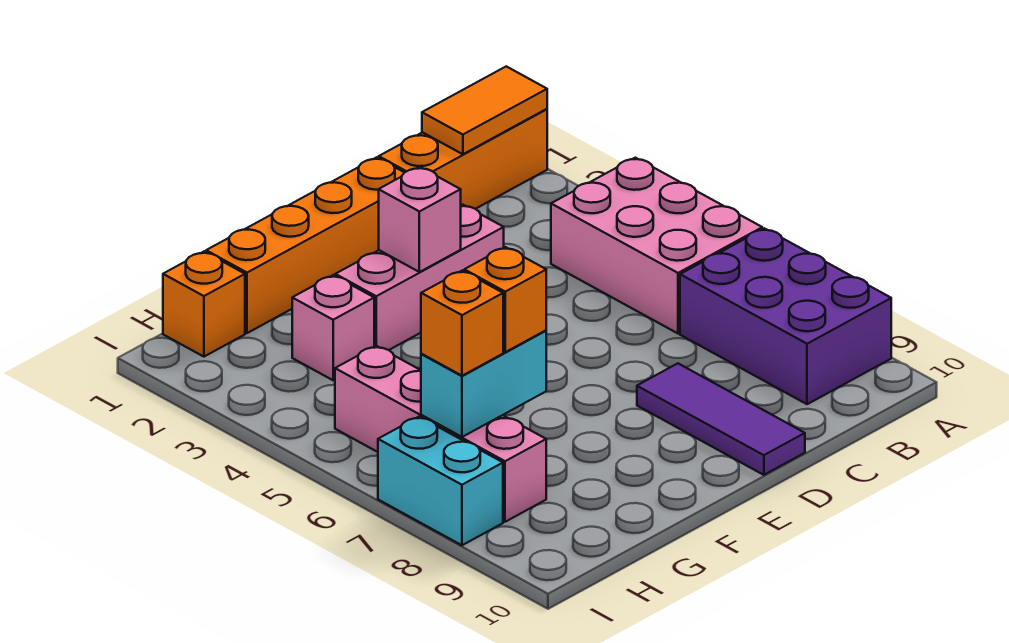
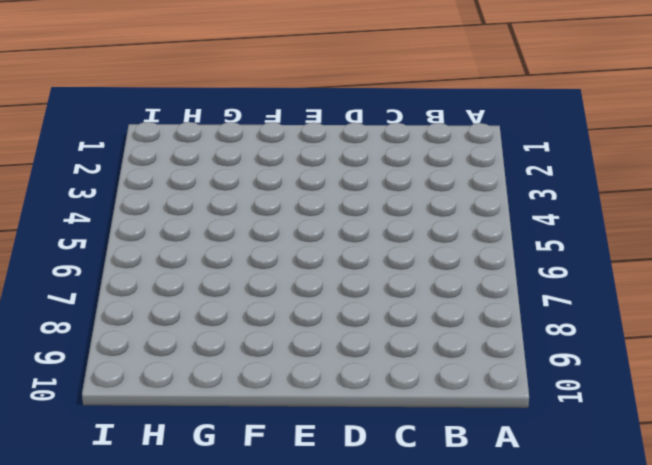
none -> orange 1x3 brick [379,109,547,209]
none -> pink 2x3 brick [551,158,762,333]
none -> purple 2x3 brick [680,228,891,404]

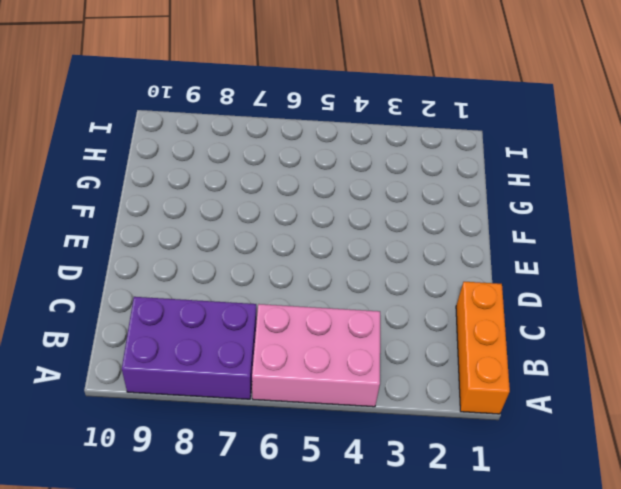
none -> orange 1x4 brick [206,157,404,333]
none -> pink 1x3 brick [335,205,504,350]
none -> purple 1x3 tile [637,363,805,475]

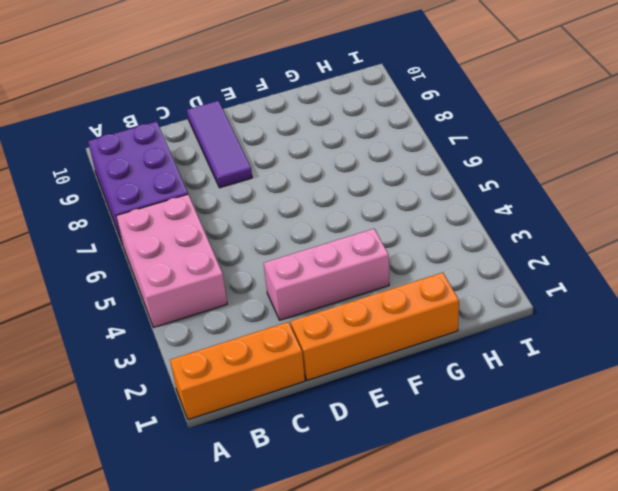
none -> pink 1x1 brick [292,275,374,380]
none -> orange 1x1 brick [163,252,245,357]
none -> pink 1x4 brick [335,346,546,522]

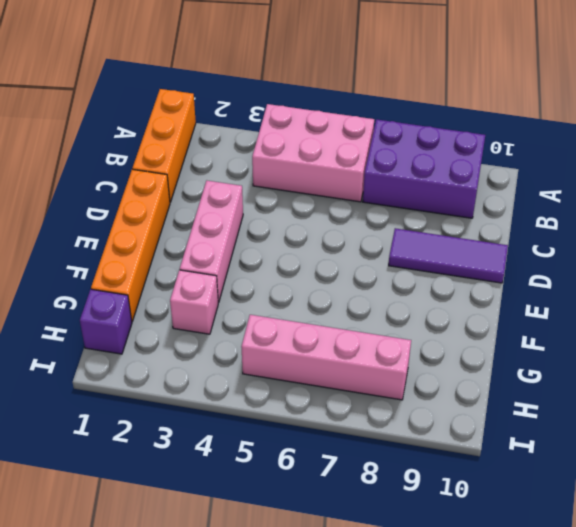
purple 1x1 brick [80,289,132,354] -> orange 1x1 brick [163,252,245,357]
none -> cyan 1x2 brick [378,417,503,545]
none -> orange 1x2 tile [422,66,547,154]
none -> pink 1x1 brick [379,167,461,272]

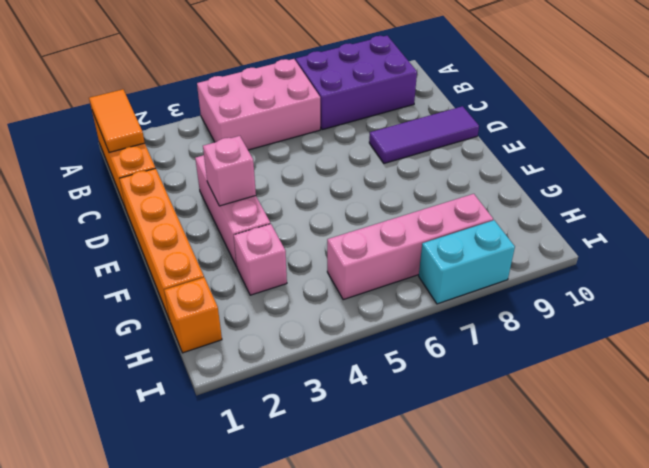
none -> cyan 1x2 brick [421,330,546,437]
none -> orange 1x1 brick [464,247,546,352]
none -> orange 1x1 brick [421,271,503,376]

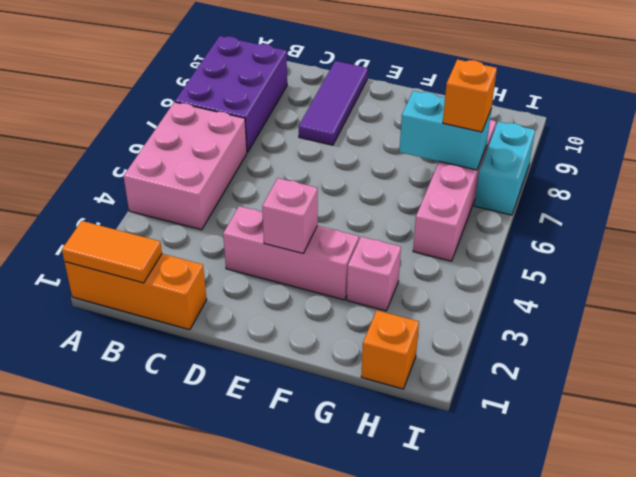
none -> orange 1x4 brick [206,157,404,333]
none -> orange 1x1 brick [464,247,546,352]

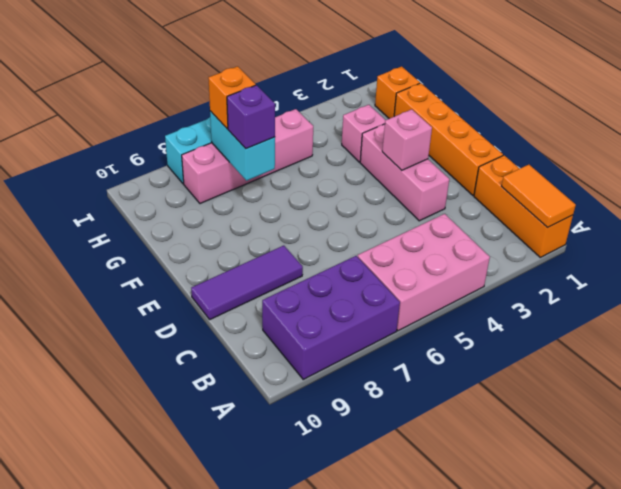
purple 1x1 brick [227,85,275,149] -> orange 1x1 brick [464,247,546,352]

